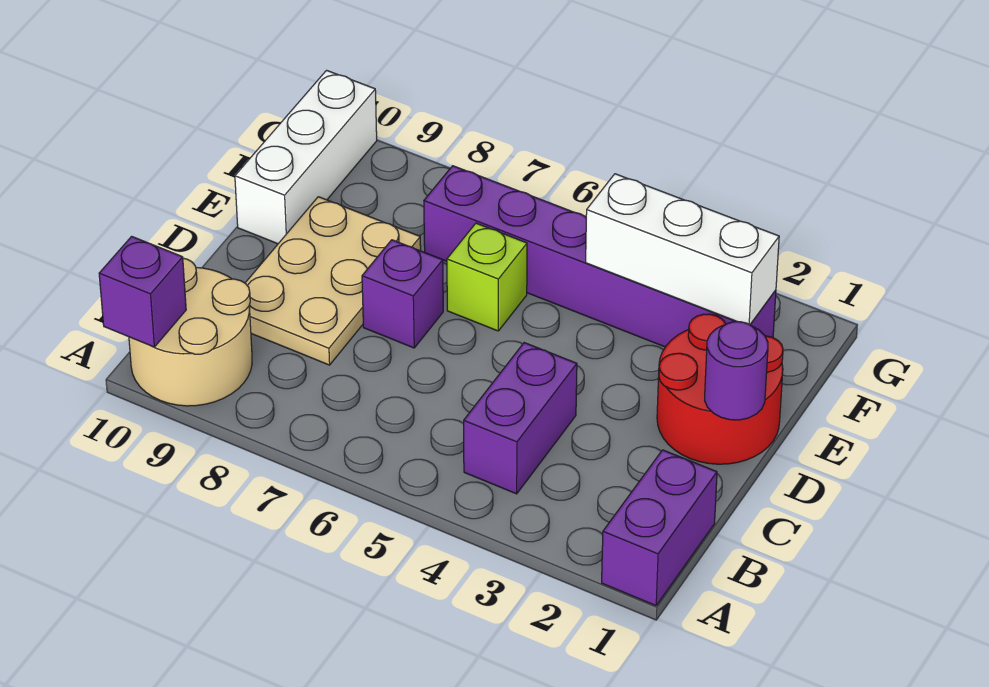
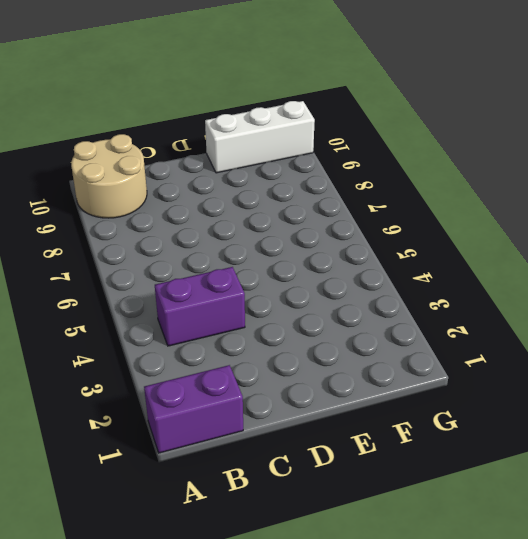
none -> tan 2x3 plate [246,197,421,365]
none -> red 2x2 round brick [657,314,783,464]
none -> purple 1x1 brick [362,240,443,348]

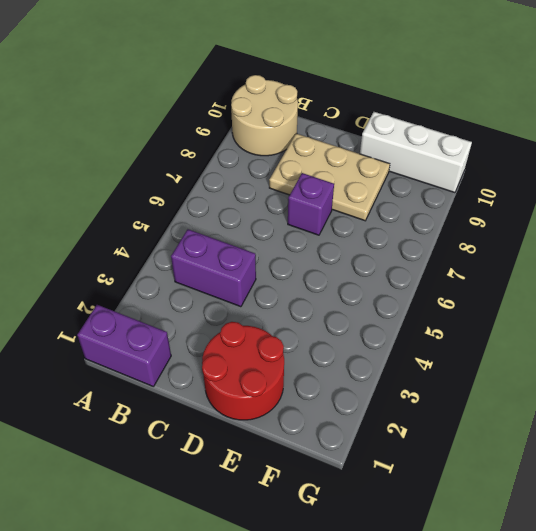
none -> lime 1x1 brick [447,223,527,331]
none -> purple 1x6 brick [424,166,776,347]
none -> purple 1x1 brick [99,236,186,347]

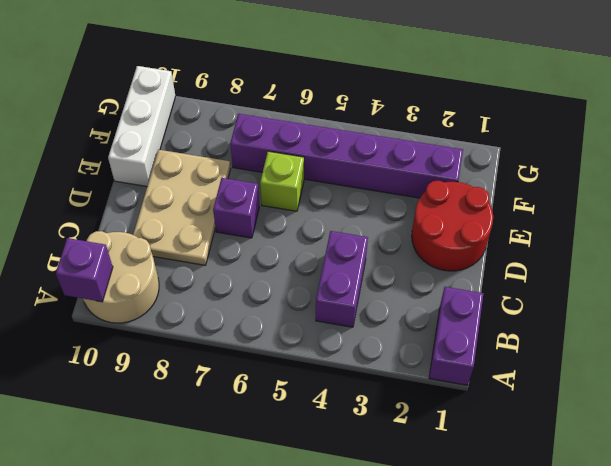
none -> purple 1x1 round brick [705,322,768,420]
none -> white 1x3 brick [586,174,779,325]

